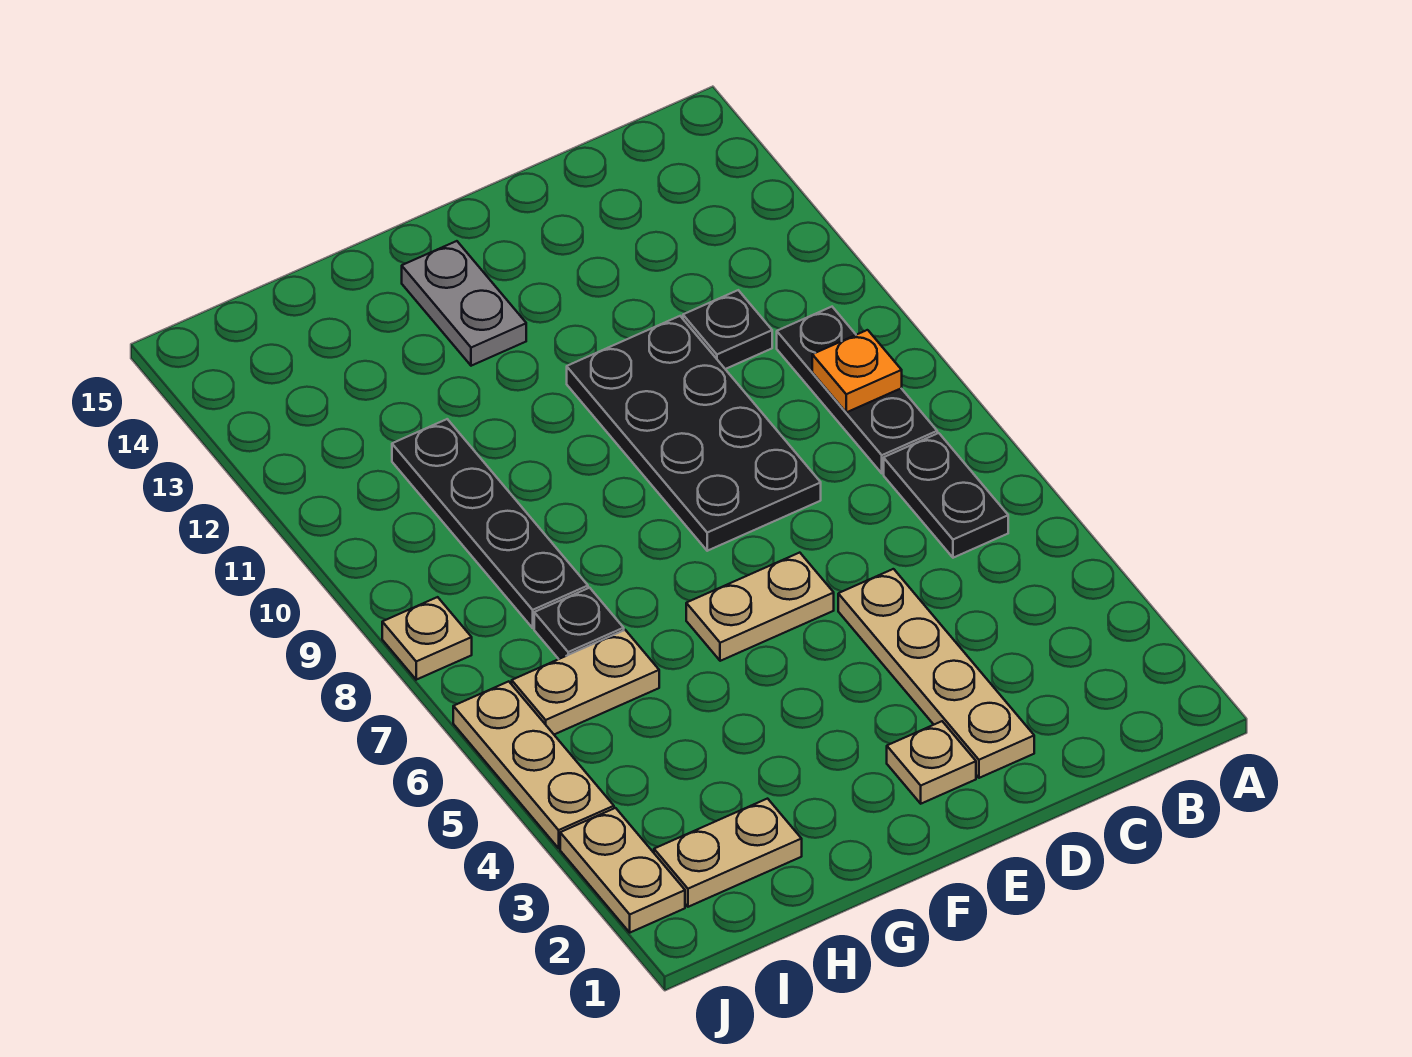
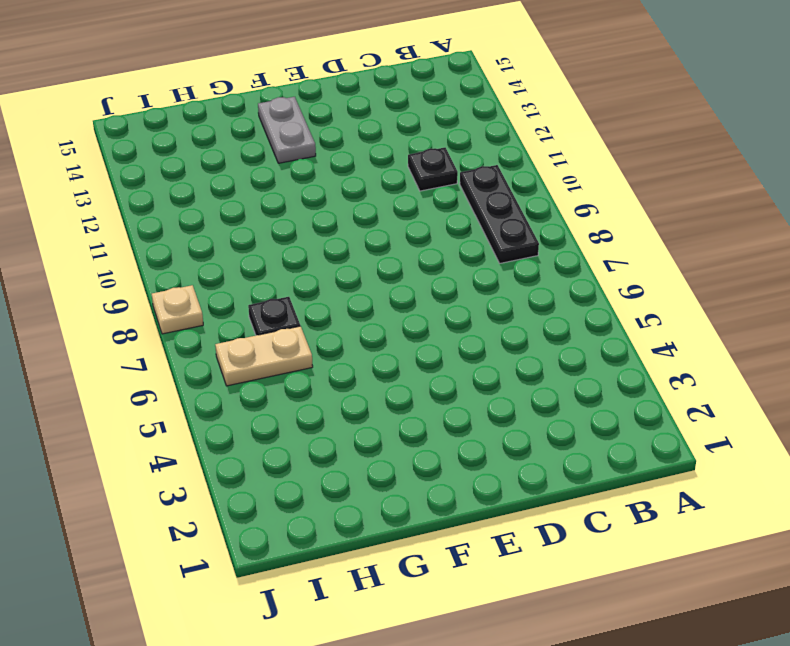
none -> black 1x2 plate [884,433,1008,558]
none -> tan 1x4 plate [838,569,1034,778]
none -> black 2x4 plate [567,316,821,551]

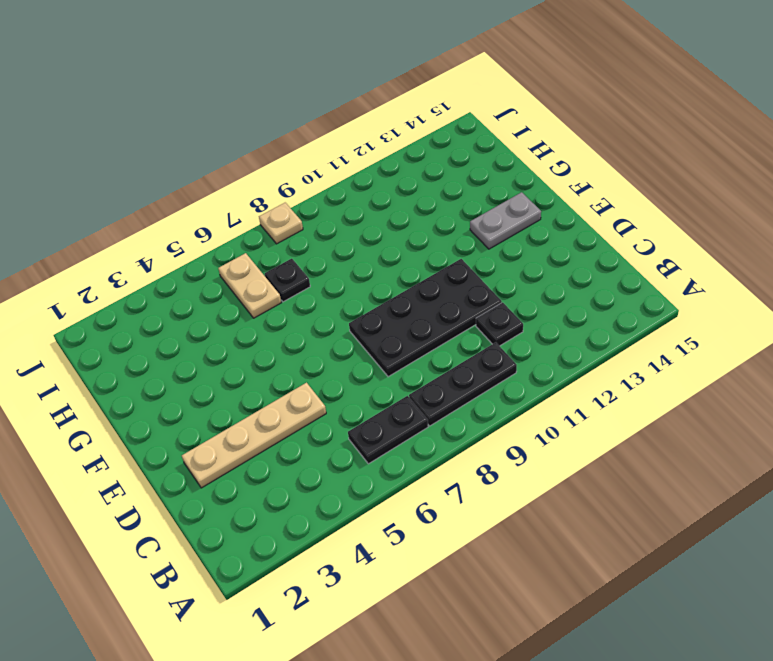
none -> tan 1x1 plate [887,721,976,804]
none -> tan 1x2 plate [686,553,834,661]
none -> tan 1x2 plate [654,799,802,907]

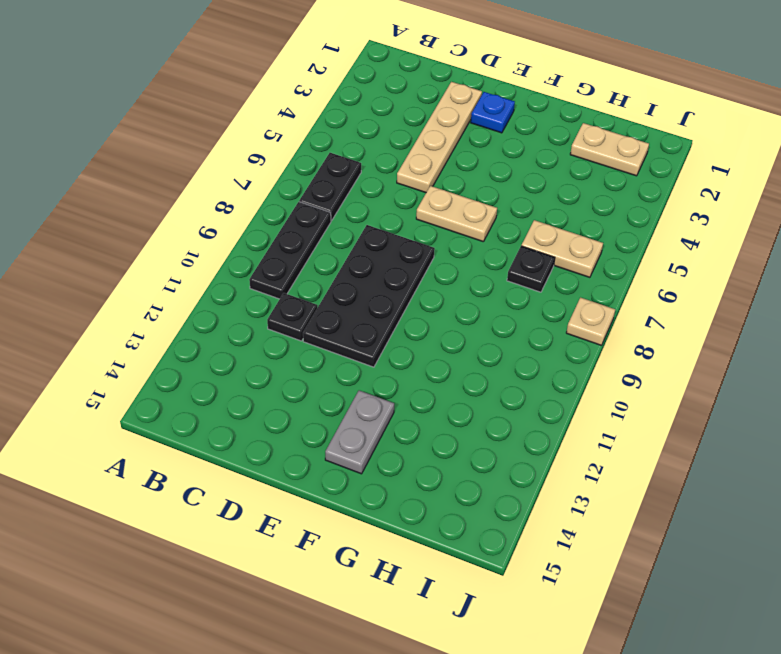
blue 1x1 plate [471,92,515,133] -> tan 1x1 plate [887,721,976,804]
none -> black 1x4 plate [392,419,588,628]
none -> tan 1x2 plate [560,808,685,933]
none -> tan 1x3 plate [453,681,614,848]

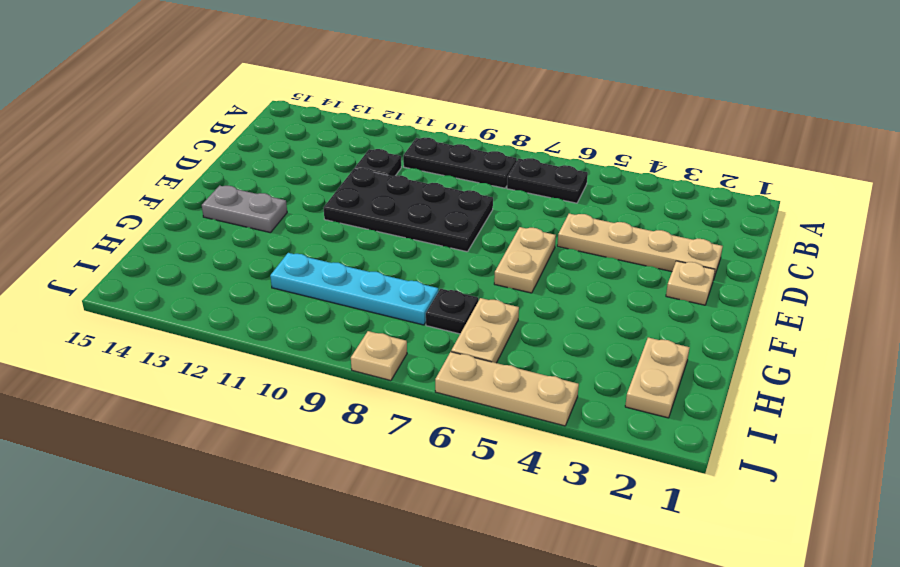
cyan 1x4 plate [270,253,439,325] -> black 1x4 plate [392,419,588,628]
none -> tan 1x2 plate [560,808,685,933]
none -> orange 1x1 plate [812,330,902,412]

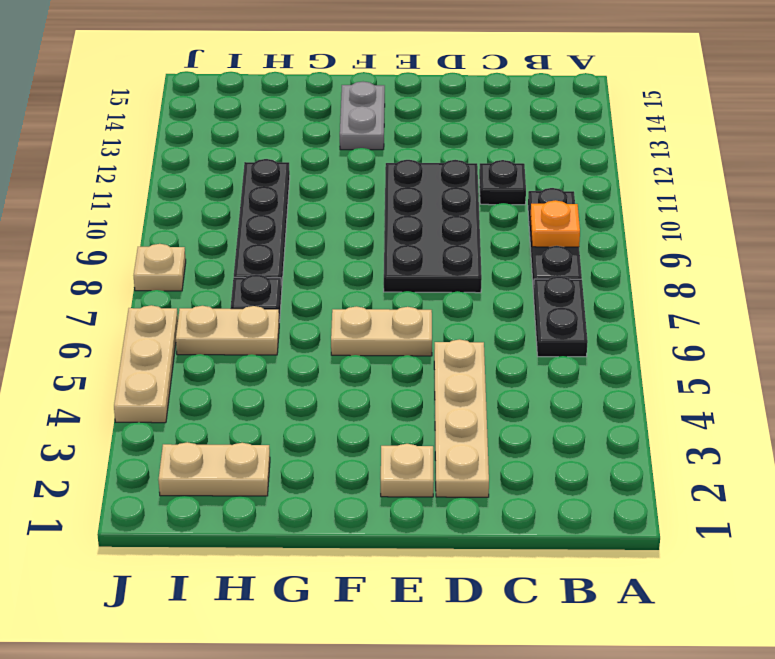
none -> tan 1x2 plate [560,808,685,933]

